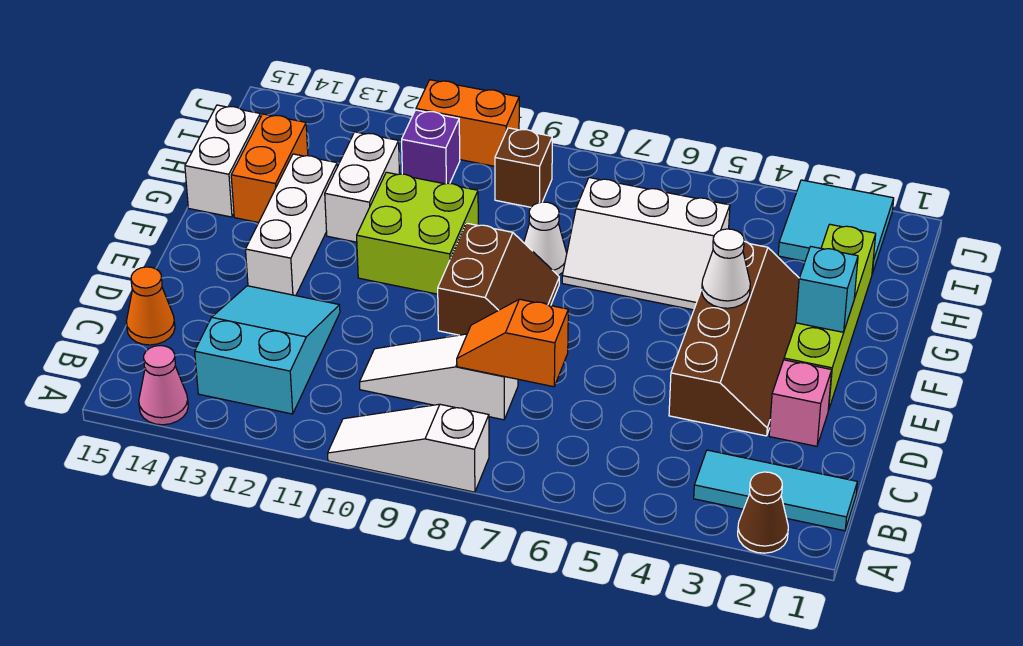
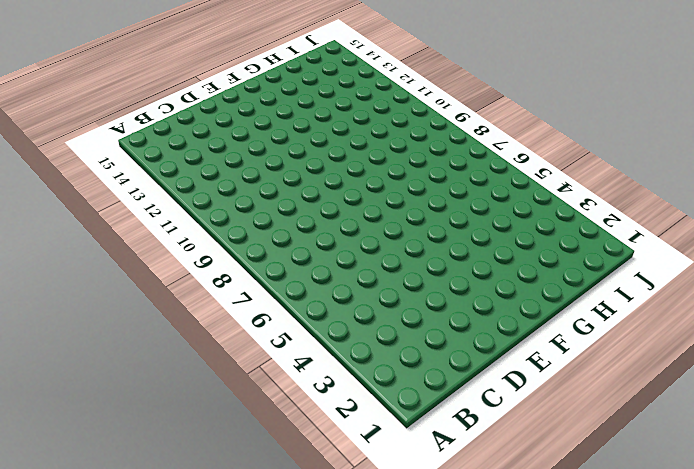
none -> brown 1x1 cone [738,472,788,553]
none -> white 1x3 slope [328,404,489,492]
none -> pink 1x1 cone [139,346,188,425]

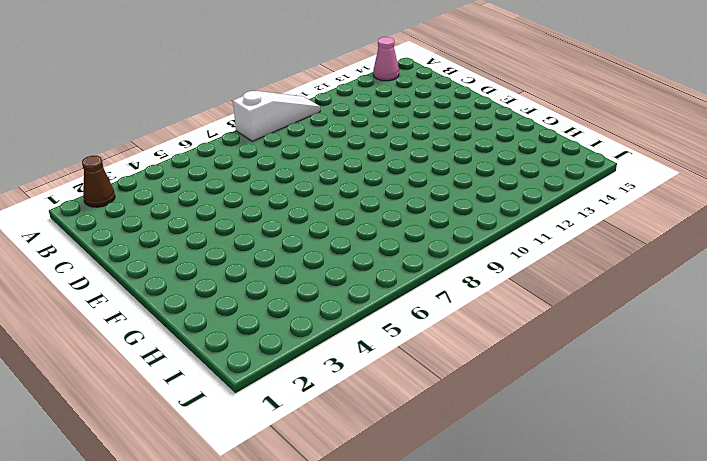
none -> cyan 1x3 tile [694,450,857,531]
none -> cyan 2x3 slope [195,286,340,414]
none -> white 1x3 slope [360,334,518,420]

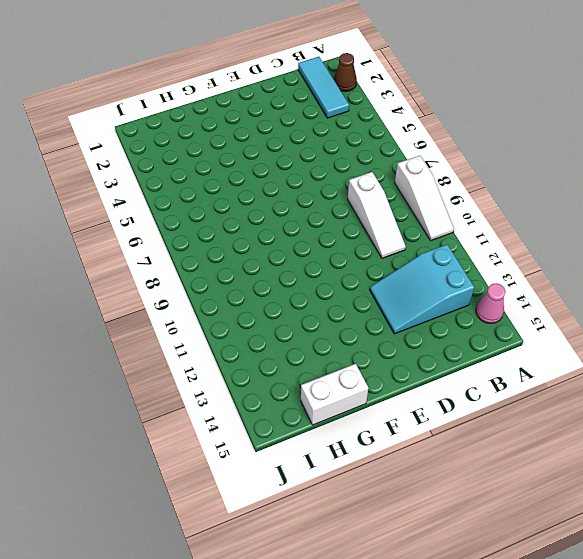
none -> orange 1x1 cone [126,267,175,345]
none -> pink 1x1 brick [769,360,832,446]
none -> brown 2x4 slope [669,241,799,436]

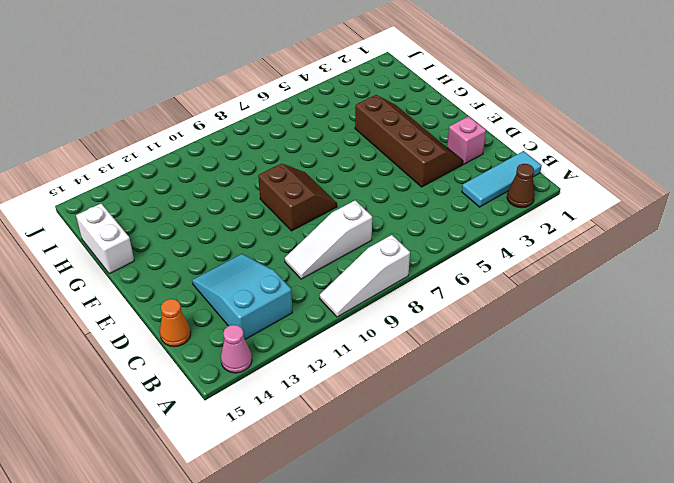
none -> lime 1x4 brick [784,224,876,410]
none -> white 1x3 brick [246,154,337,296]
none -> lime 2x2 brick [357,172,478,294]

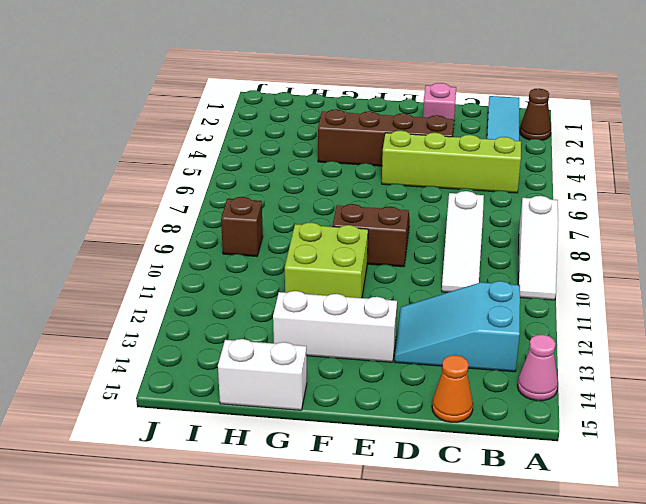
lime 1x4 brick [382,131,521,193] -> lime 1x4 brick moved to [784,224,876,410]
none -> white 2x3 slope [562,178,730,310]
none -> white 1x1 cone [524,202,567,276]
none -> white 1x2 brick [325,132,400,242]

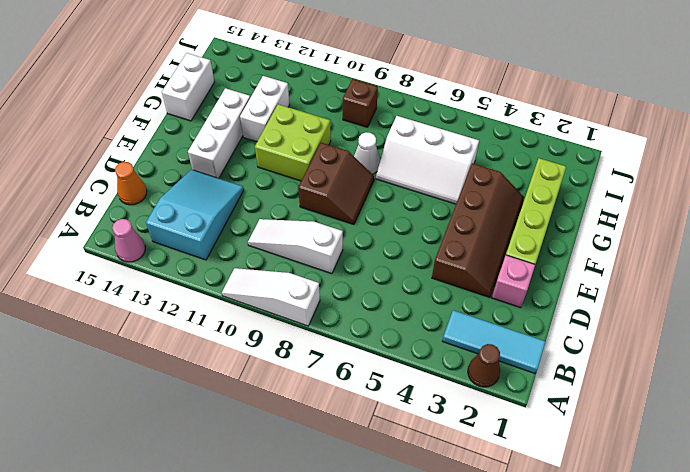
none -> orange 1x2 brick [231,114,308,223]
none -> cyan 2x2 tile [778,180,894,274]
none -> purple 1x1 brick [402,110,460,184]

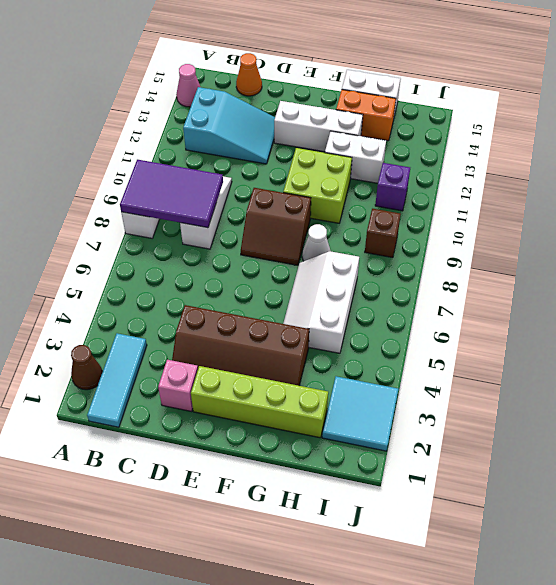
purple 2x3 tile [120,160,223,228] -> orange 1x2 slope [457,299,568,387]
none -> orange 1x2 brick [416,80,519,166]
none -> cyan 1x1 brick [796,246,858,332]
none -> white 1x1 cone [702,229,750,308]

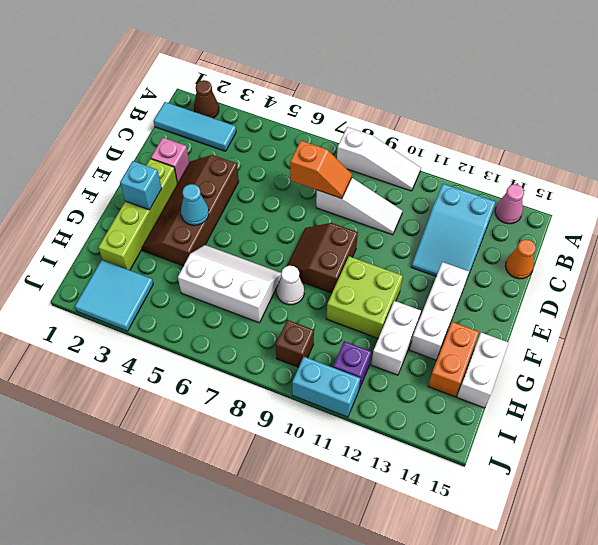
cyan 1x1 cone [181,184,209,225] -> white 1x1 cone [702,229,750,308]
cyan 1x2 brick [292,357,360,417] -> orange 1x2 brick [416,80,519,166]

